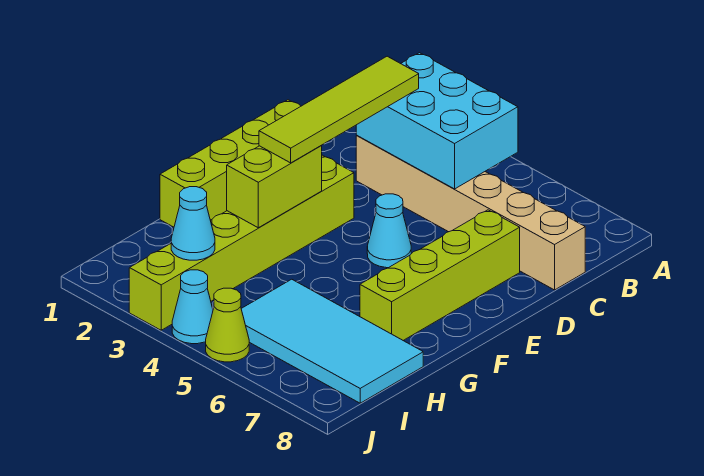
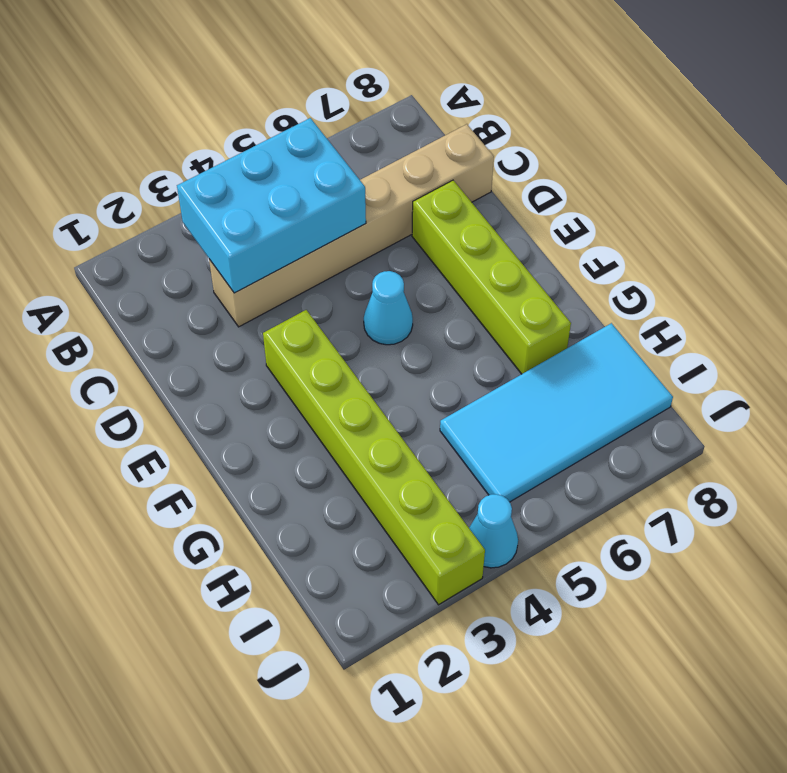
none -> lime 1x4 brick [160,100,301,227]
none -> lime 1x1 cone [206,288,249,362]
none -> lime 1x2 brick [227,146,322,228]

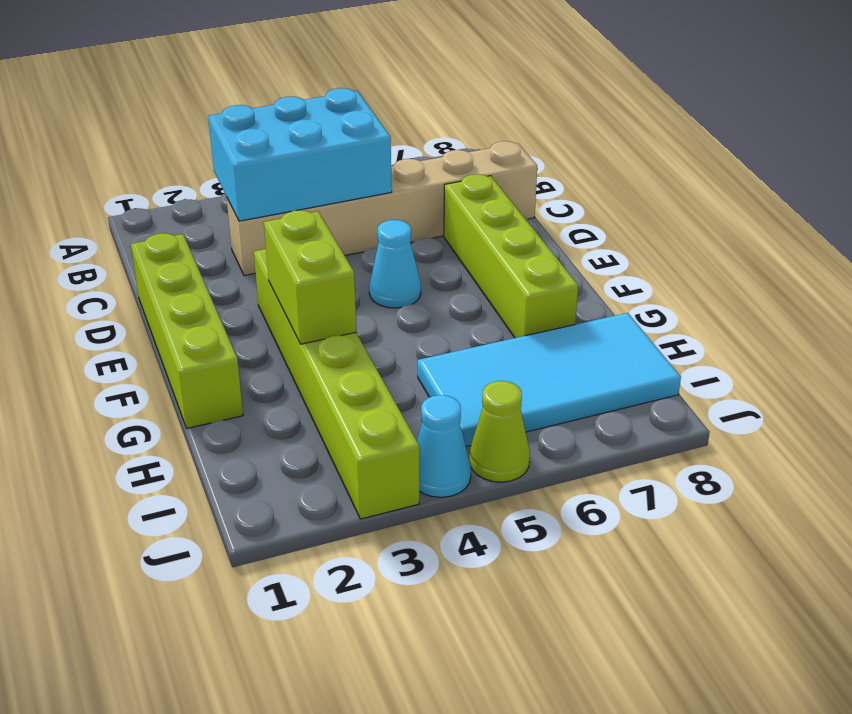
none -> cyan 1x1 cone [171,187,215,260]
none -> lime 1x4 tile [259,56,419,163]

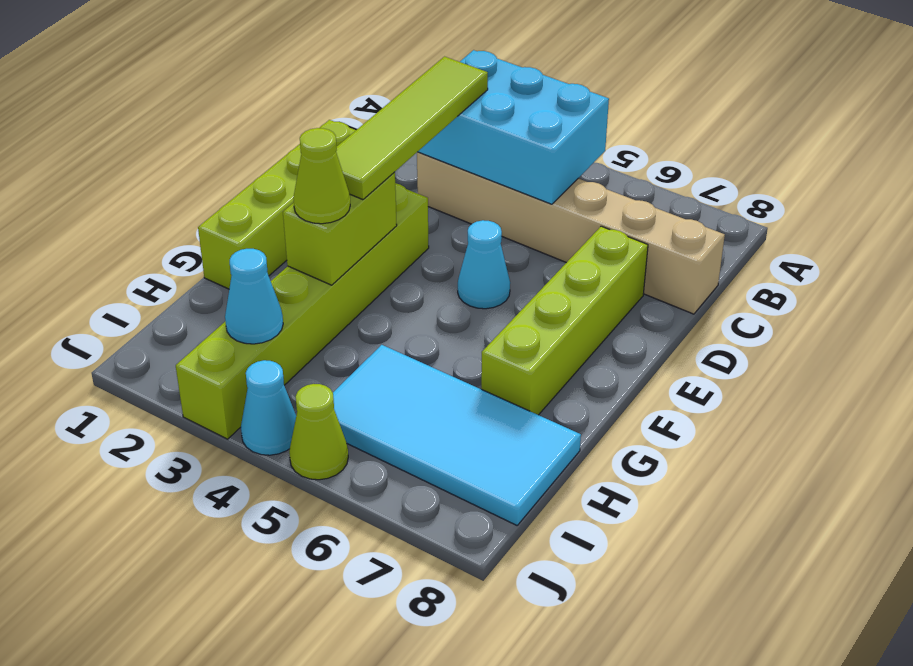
lime 1x1 cone [293,128,350,224] -> none

